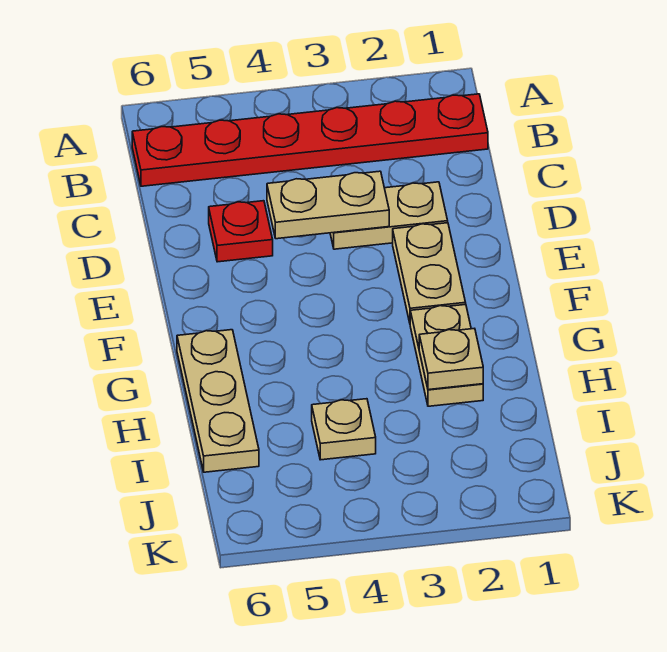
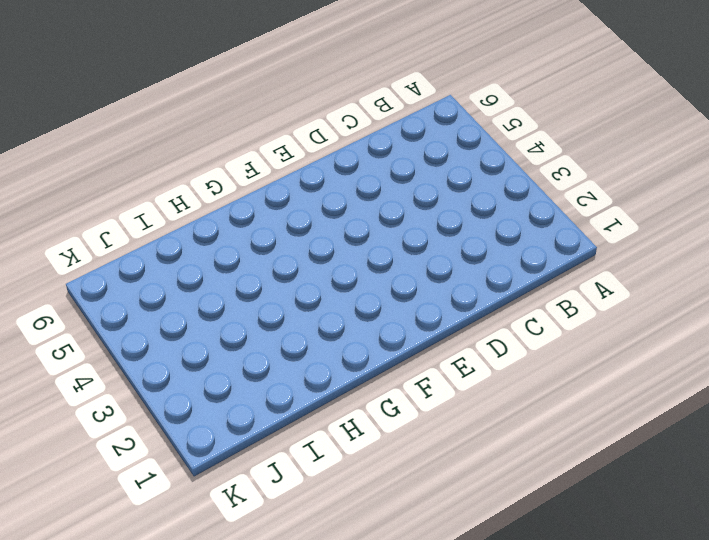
none -> red 1x6 plate [132,94,488,186]
none -> tan 1x2 plate [330,182,448,249]

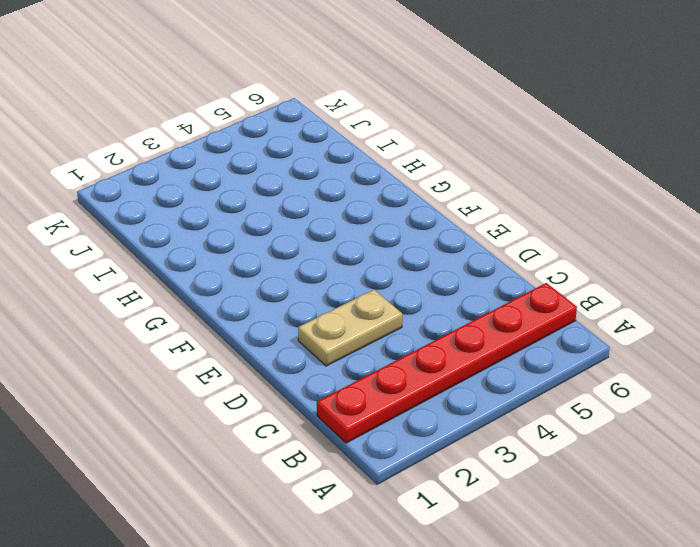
none -> red 1x1 plate [209,201,273,262]
none -> tan 1x2 plate [393,223,466,323]

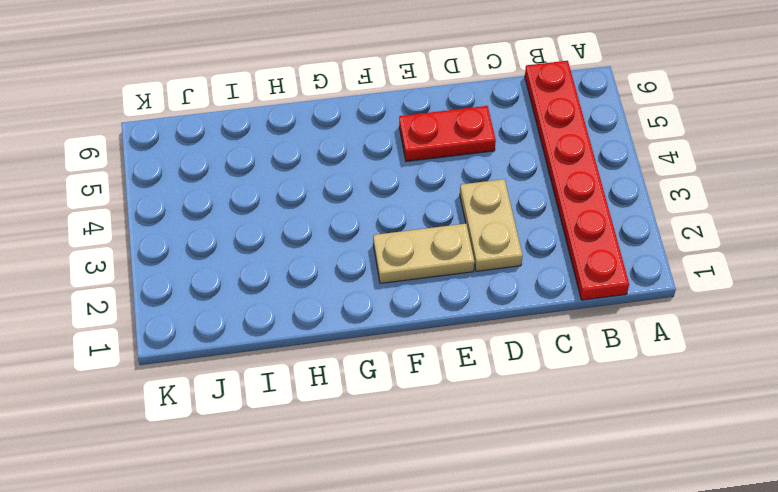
red 1x2 plate [399,106,496,161] -> red 1x1 plate [209,201,273,262]
none -> tan 1x2 plate [410,304,483,406]
none -> tan 1x3 plate [177,330,259,472]

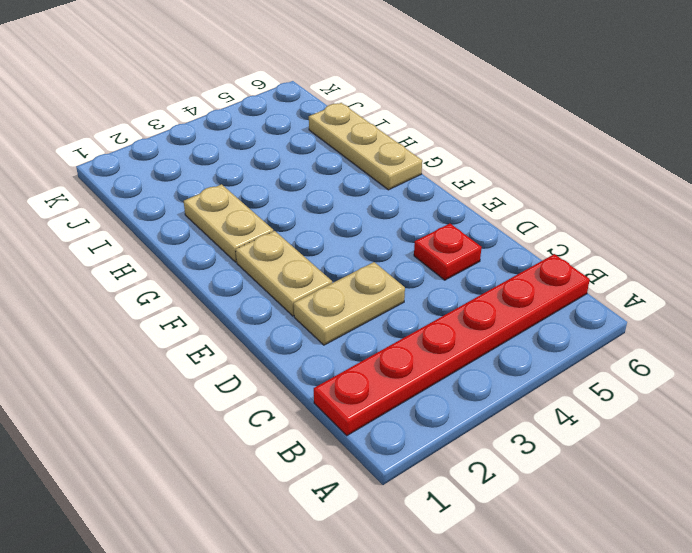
none -> tan 1x1 plate [312,399,376,460]
none -> tan 1x2 plate [267,171,389,239]

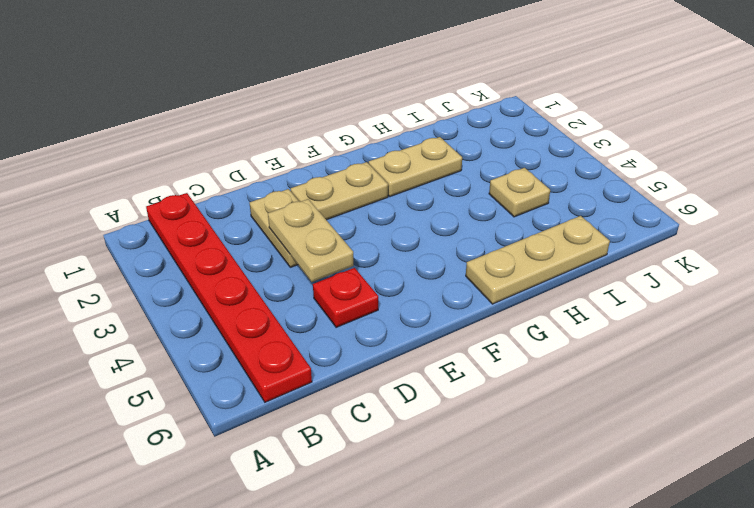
none -> tan 1x1 plate [419,328,483,390]

